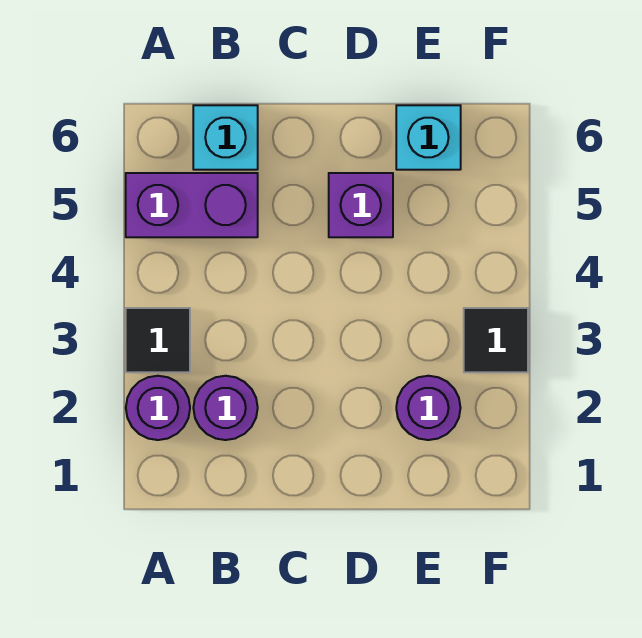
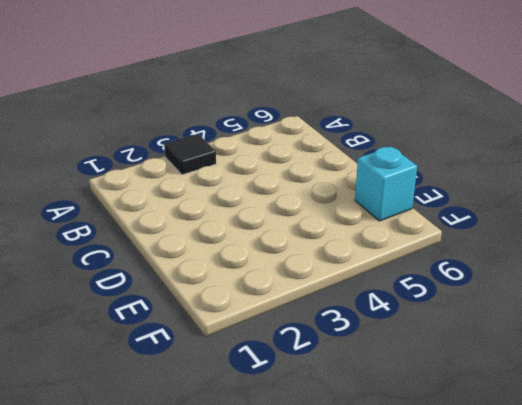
none -> purple 1x1 round brick [126,376,190,440]
none -> purple 1x2 brick [126,173,258,237]

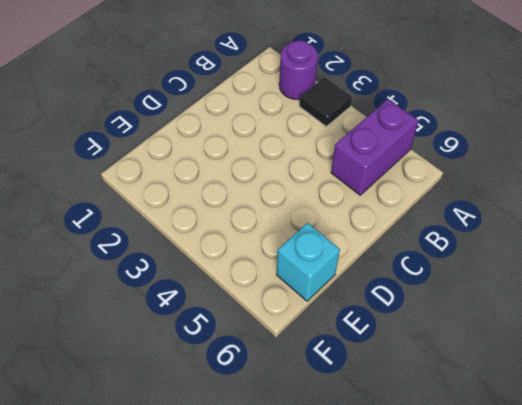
none -> purple 1x1 round brick [193,376,258,440]
none -> cyan 1x1 brick [193,105,258,170]

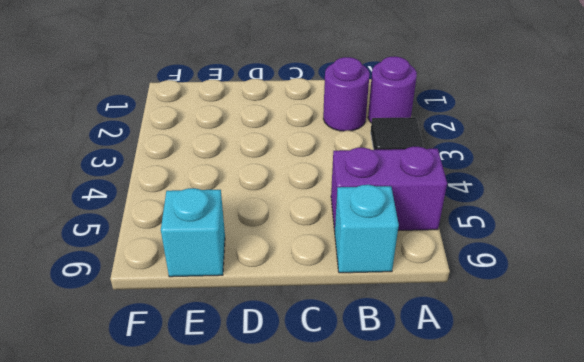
none -> purple 1x1 brick [329,173,393,237]
none -> purple 1x1 round brick [396,376,460,440]

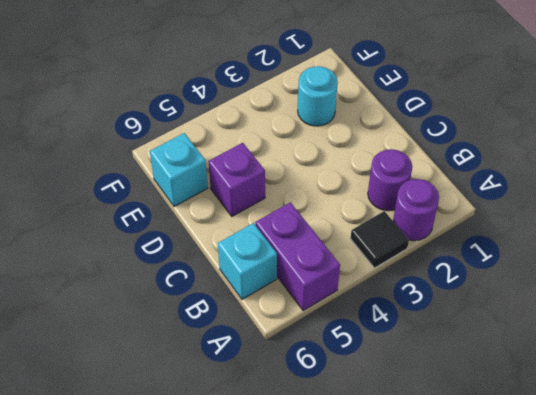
cyan 1x1 round brick [298,66,338,126] -> purple 1x1 round brick [396,376,460,440]
none -> black 1x1 tile [464,308,528,372]

